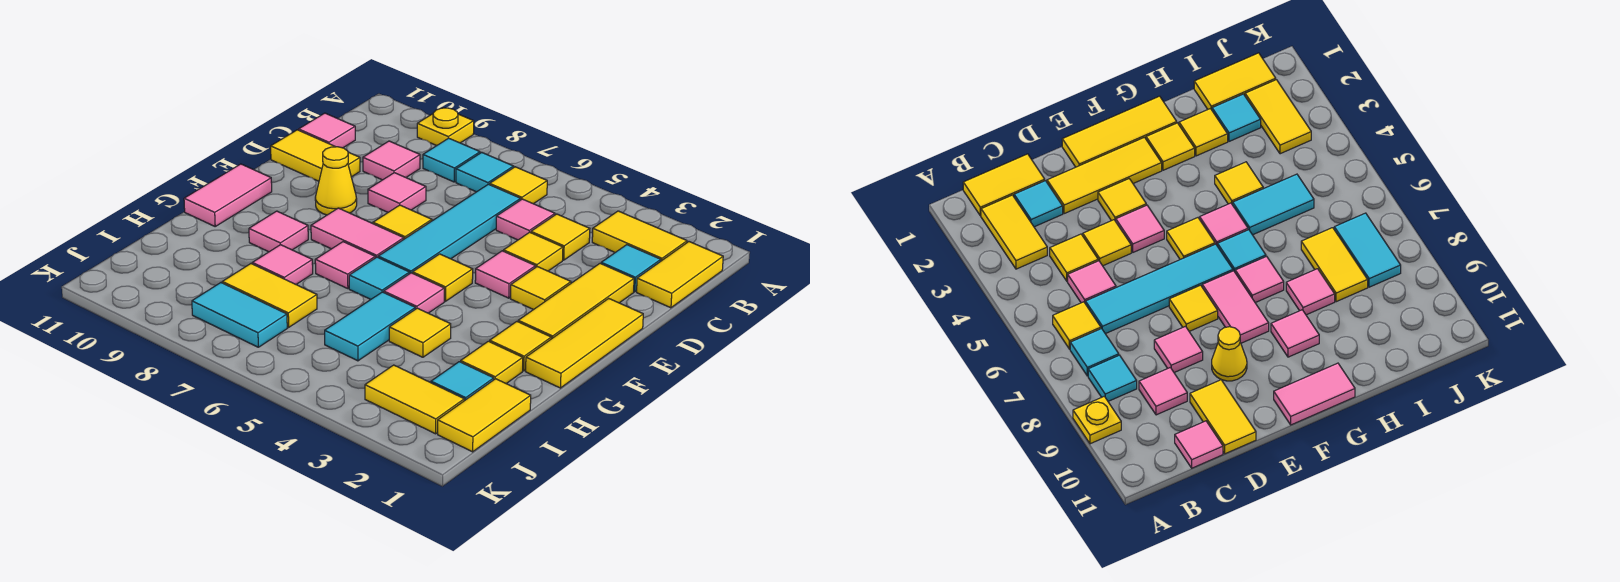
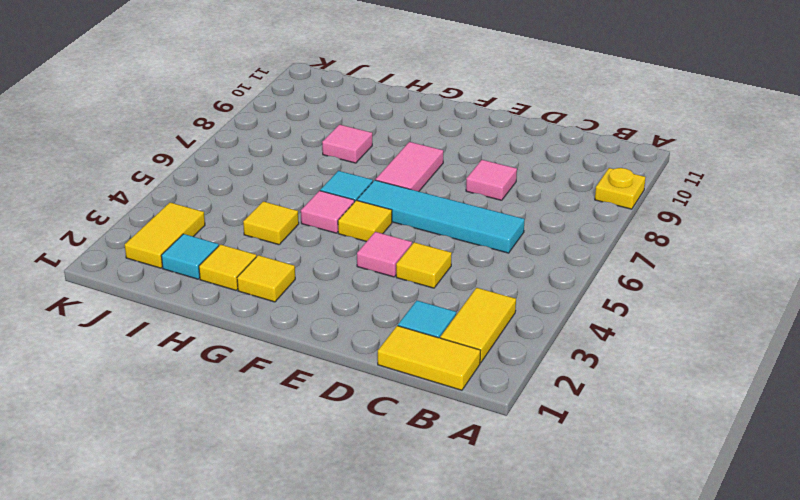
none -> yellow 1x1 tile [490,167,547,204]
none -> cyan 1x1 tile [456,152,514,192]
none -> cyan 1x1 tile [423,138,480,182]
none -> yellow 1x1 tile [531,214,590,260]

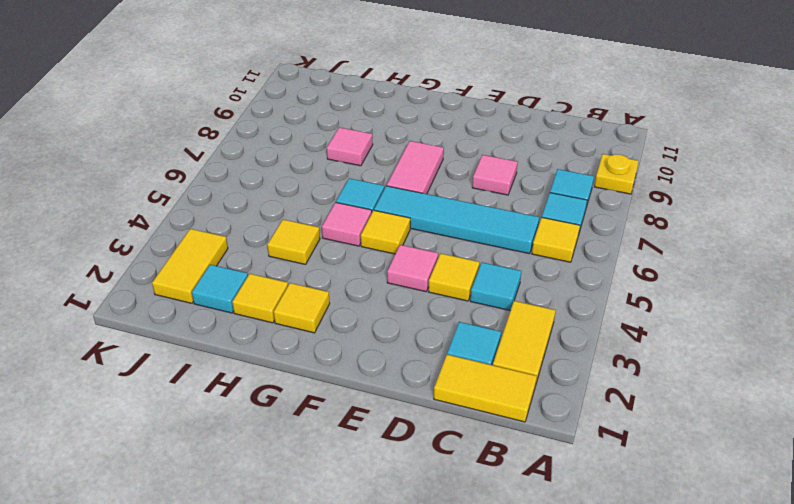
cyan 1x1 tile [470,262,521,311] -> yellow 1x1 tile [531,214,590,260]
none -> pink 1x1 tile [496,199,555,240]
none -> pink 1x1 tile [363,141,420,180]
none -> pink 1x1 tile [299,113,355,148]
none -> yellow 1x3 tile [518,263,634,339]

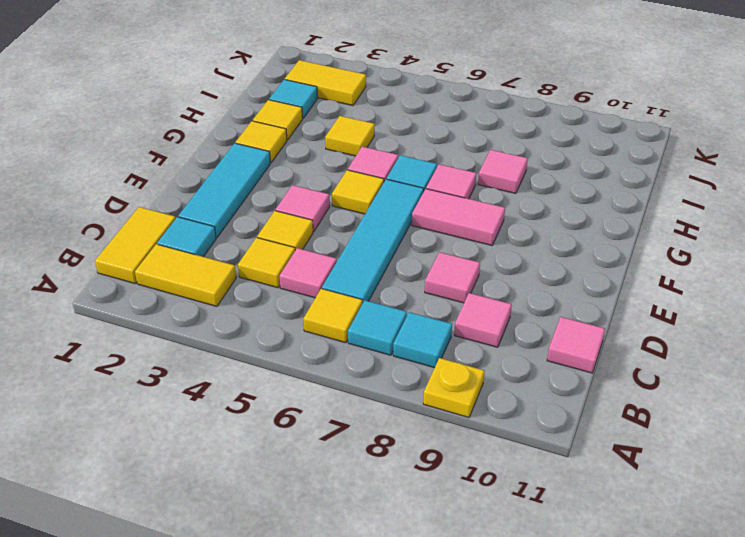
cyan 1x3 tile [178,143,270,238] -> yellow 1x3 tile [518,263,634,339]
none -> yellow 1x2 tile [271,130,360,181]
none -> yellow 1x3 tile [526,298,643,388]
none -> yellow 1x1 tile [511,267,571,310]
none -> yellow 1x1 tile [373,205,432,239]

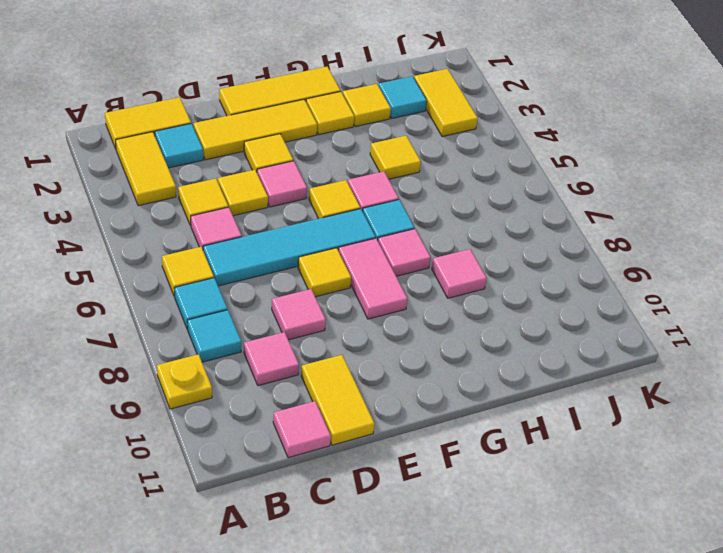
none -> yellow 1x1 cone [315,147,357,215]
none -> pink 1x2 tile [184,164,272,226]
none -> pink 1x1 tile [249,211,308,252]
none -> cyan 1x2 tile [325,292,415,361]

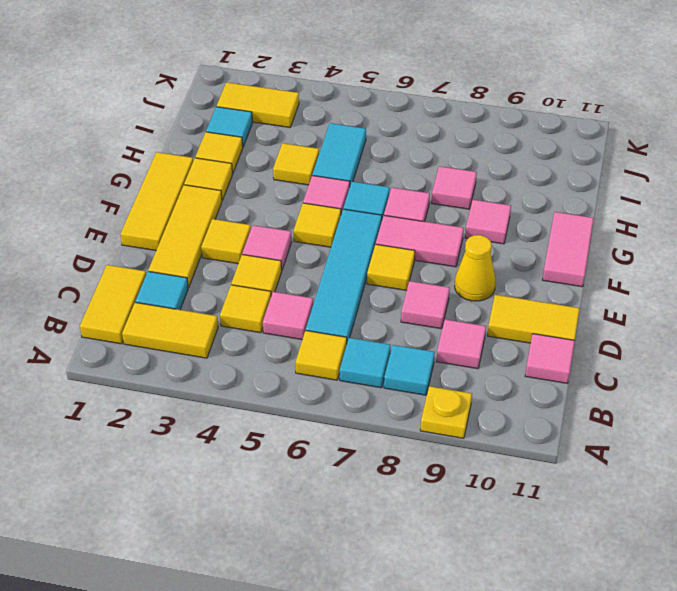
none -> yellow 1x2 tile [438,379,531,452]
none -> yellow 1x2 tile [222,264,317,327]
none -> cyan 1x2 tile [192,283,287,347]

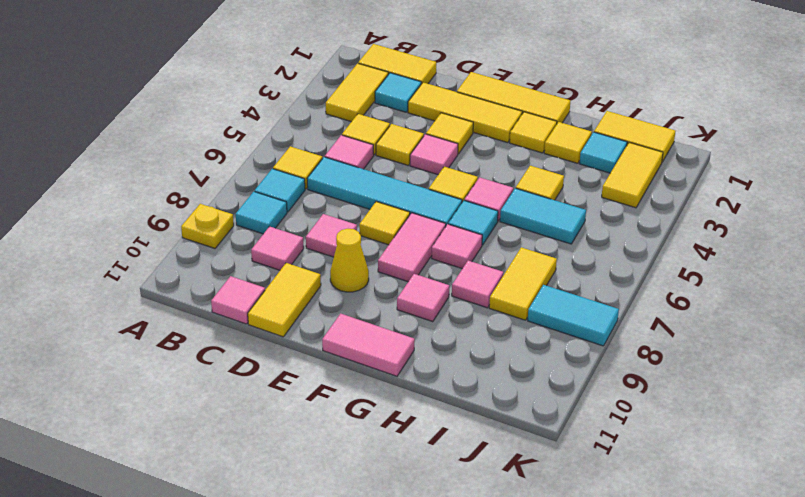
cyan 1x2 tile [528,285,619,346] -> cyan 1x2 tile turned to [192,283,287,347]

